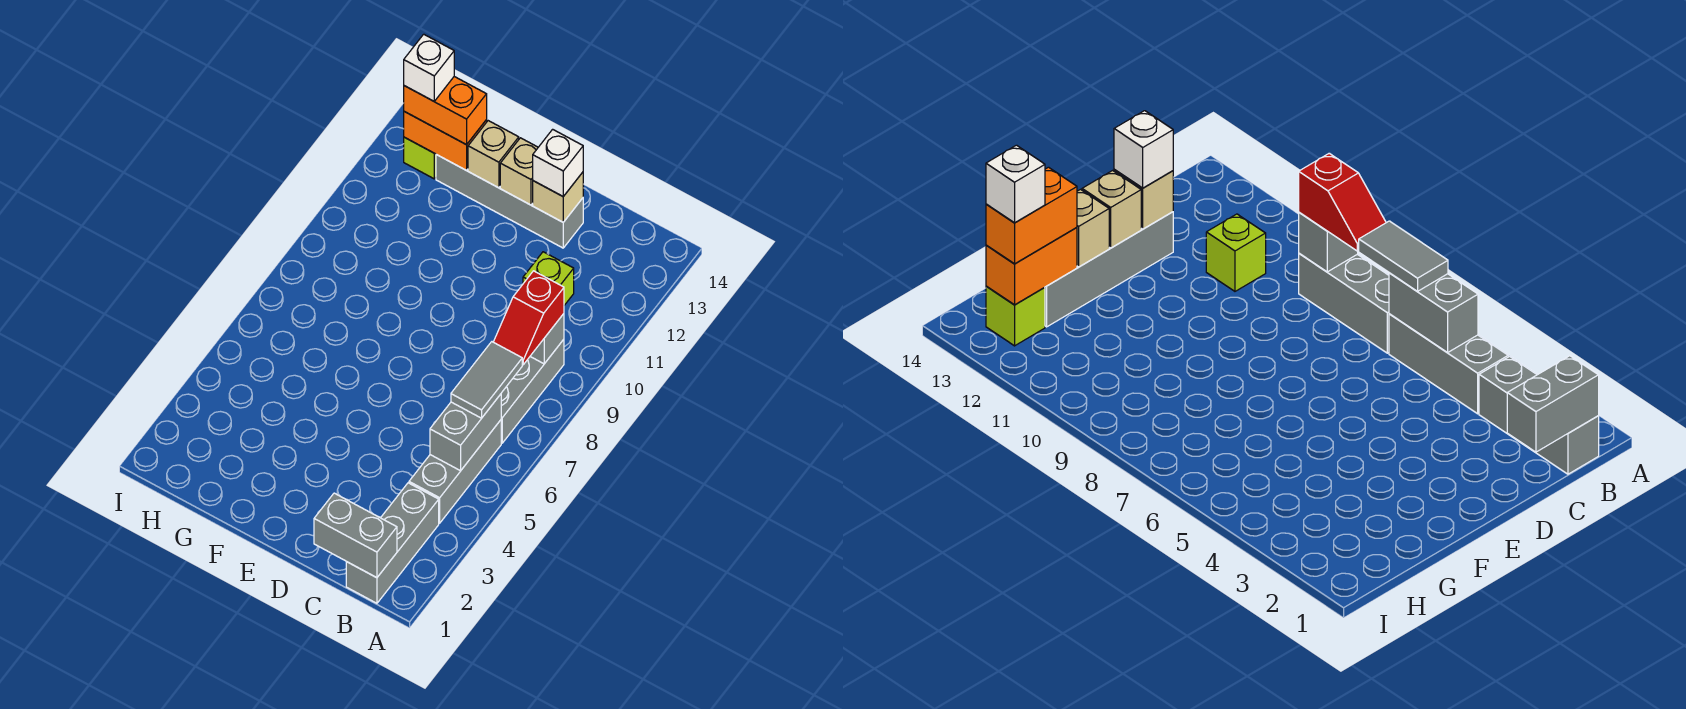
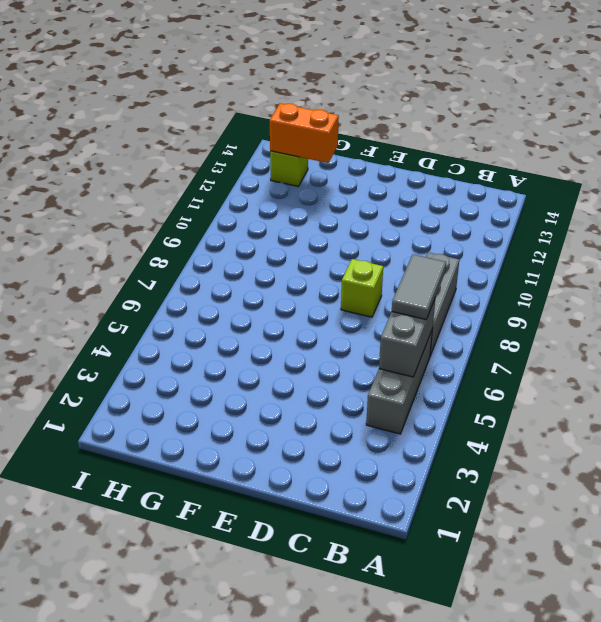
lime 1x1 brick [341,259,383,317] -> lime 1x1 brick moved to [523,252,574,305]
none -> grey 1x3 brick [346,483,439,603]
none -> grey 1x4 brick [436,155,583,248]
none -> grey 1x2 brick [314,493,397,578]

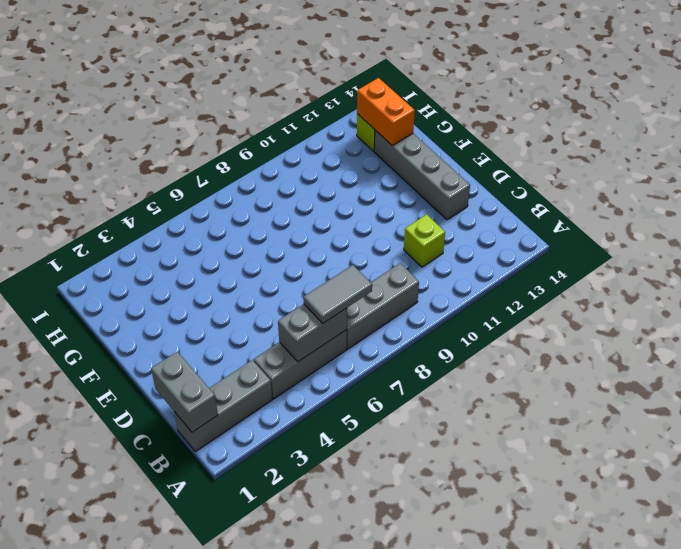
none -> grey 1x1 brick [530,314,564,364]
none -> tan 1x1 brick [533,172,583,222]
none -> tan 1x1 brick [500,138,538,205]

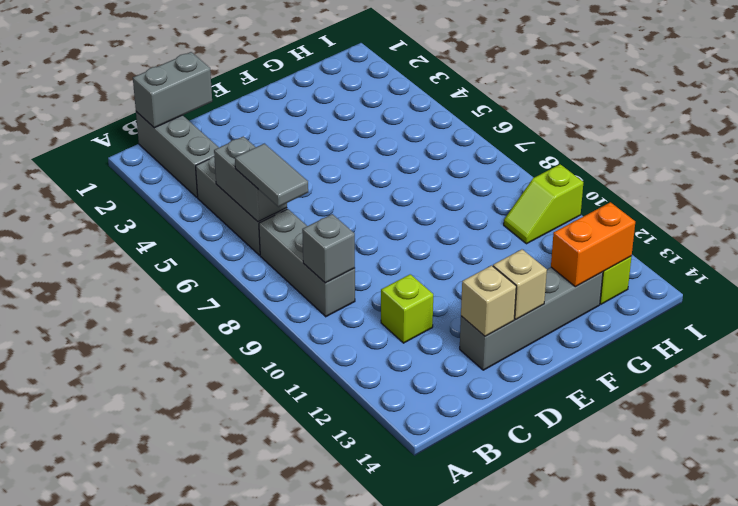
lime 1x2 slope [504,164,583,244] -> none
none -> tan 1x1 brick [468,121,519,188]
none -> red 1x2 slope [494,271,564,365]
none -> white 1x1 brick [533,129,583,196]

